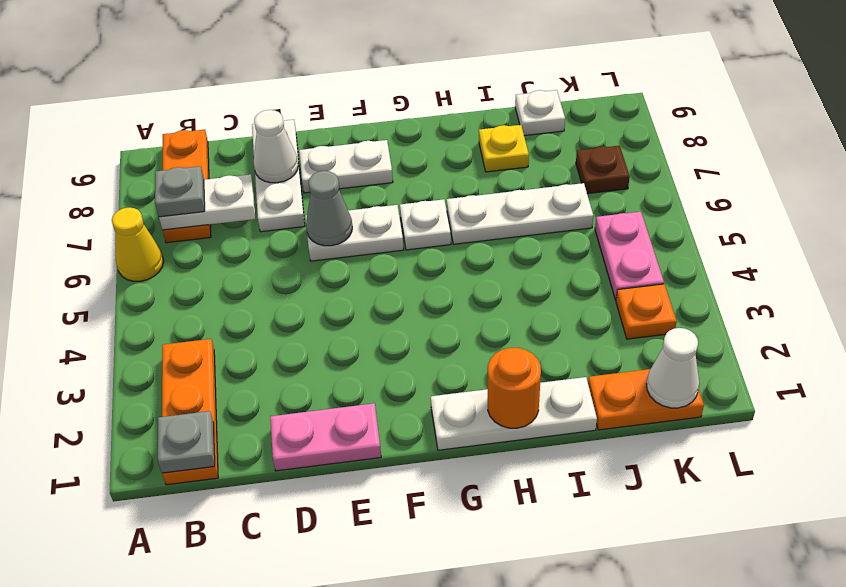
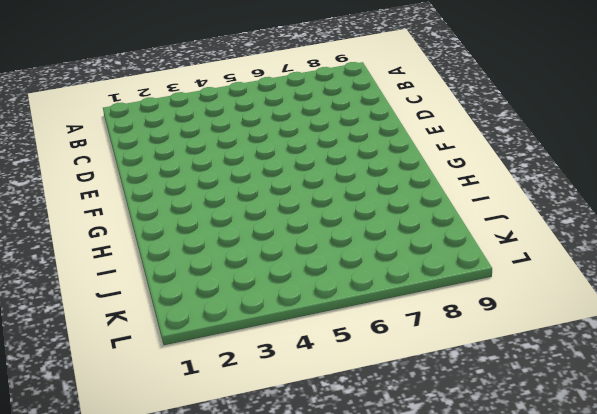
none -> yellow 1x1 cone [112,207,164,281]
none -> orange 1x3 plate [162,339,218,485]
none -> orange 1x3 plate [163,130,211,243]

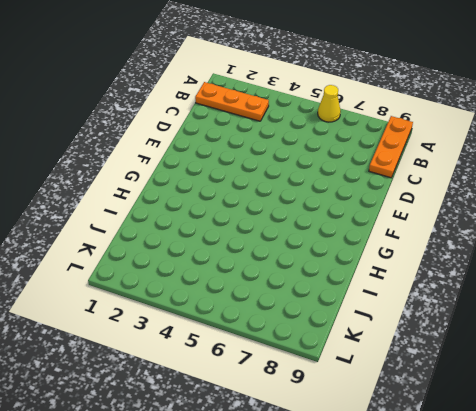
orange 1x3 plate [369,116,413,178] -> orange 1x3 plate turned to [163,130,211,243]
none -> pink 1x2 plate [270,403,381,471]
none -> white 1x3 plate [252,120,305,232]
none -> white 1x2 plate [306,205,404,261]

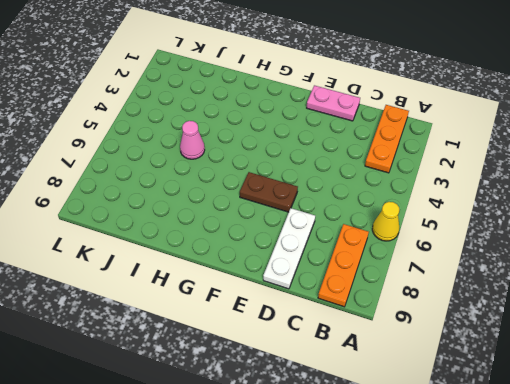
brown 1x2 plate [240,172,298,212] -> white 1x2 plate [306,205,404,261]
pink 1x1 cone [180,121,205,159] -> none
none -> white 1x2 plate [299,140,393,193]
none -> white 1x3 plate [431,377,597,450]
none -> white 1x1 plate [400,199,451,250]

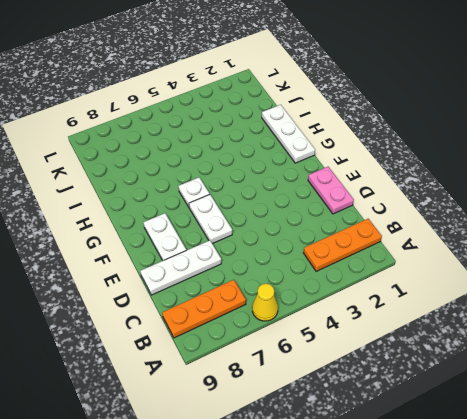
none -> white 1x3 plate [447,183,593,244]
none -> yellow 1x1 plate [479,125,529,172]
none -> orange 1x2 plate [588,369,704,430]

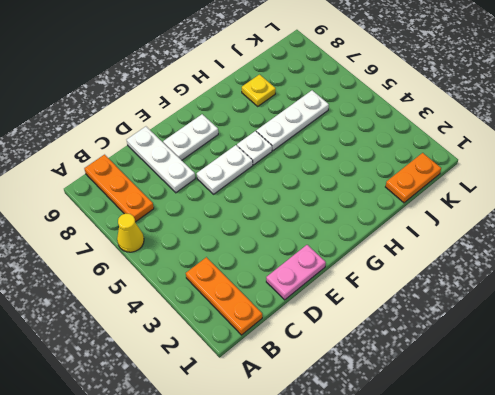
none -> white 1x3 plate [431,377,597,450]
none -> white 1x1 plate [515,90,565,136]
none -> orange 1x1 plate [616,284,677,339]

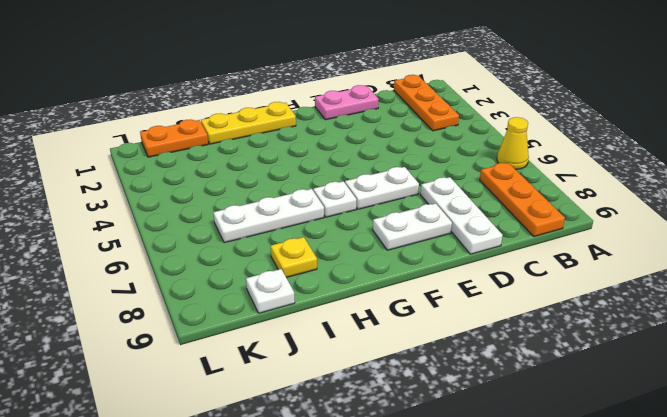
yellow 1x3 plate [201,102,296,144] -> white 1x3 plate [431,377,597,450]
none -> orange 1x1 plate [616,284,677,339]
none -> pink 1x2 plate [595,212,664,300]
none -> brown 1x1 plate [576,146,630,194]

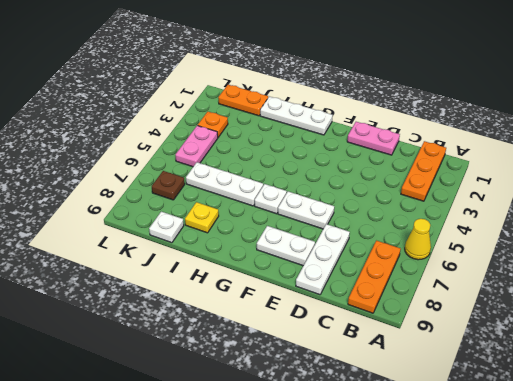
none -> grey 1x1 plate [158,411,215,473]
none -> white 1x2 plate [159,174,255,230]
none -> white 1x1 cone [254,110,298,183]

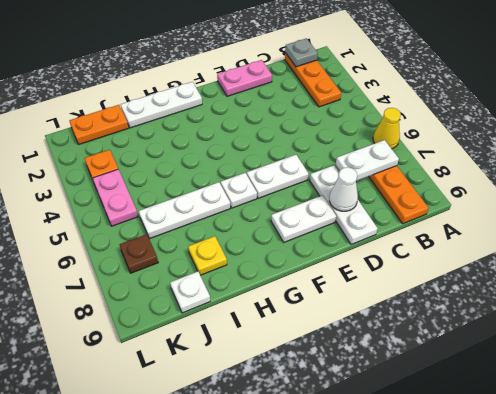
none -> grey 1x1 cone [306,171,352,246]
none -> orange 1x1 round brick [488,348,541,428]
none -> white 1x1 cone [647,328,699,408]

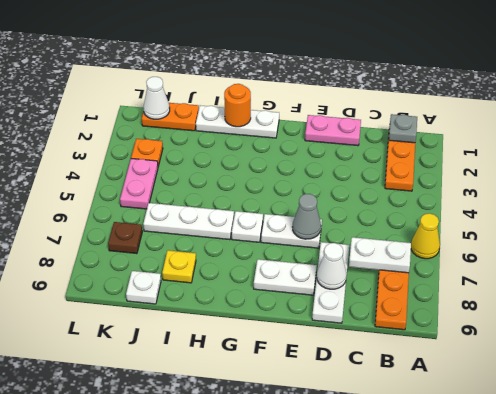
none -> grey 1x1 plate [155,166,205,217]

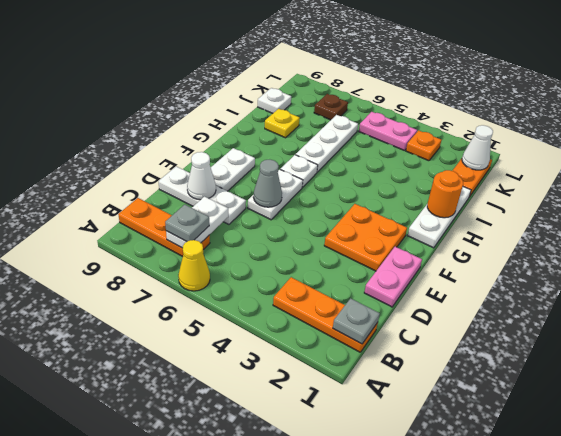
orange 2x2 plate [324,204,407,271] -> none

